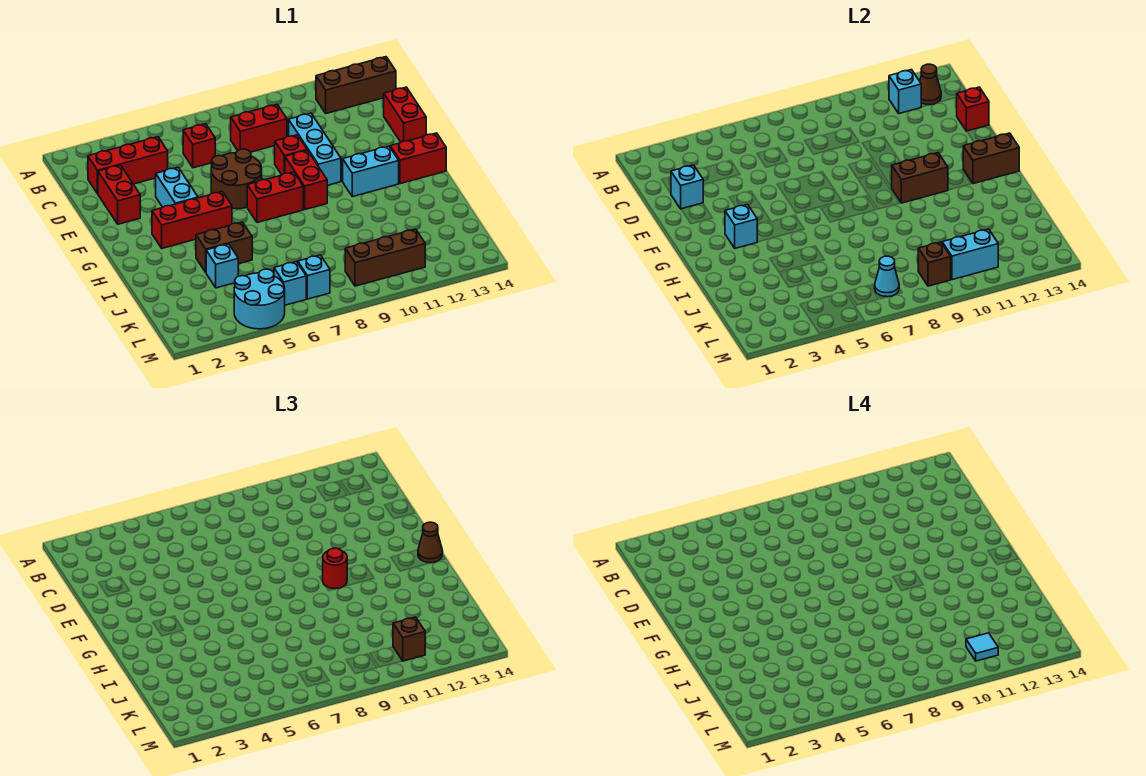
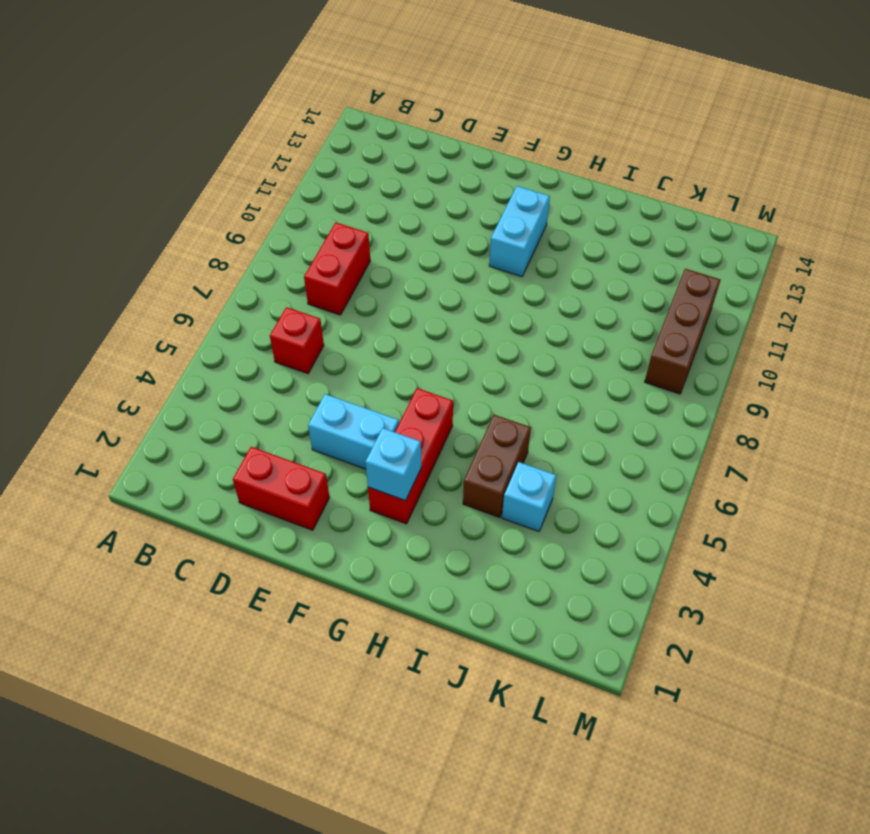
none -> brown 1x3 brick [316,57,396,113]
none -> red 1x3 brick [88,137,168,194]
none -> cyan 1x3 brick [289,113,341,185]
none -> red 1x2 brick [384,87,426,142]

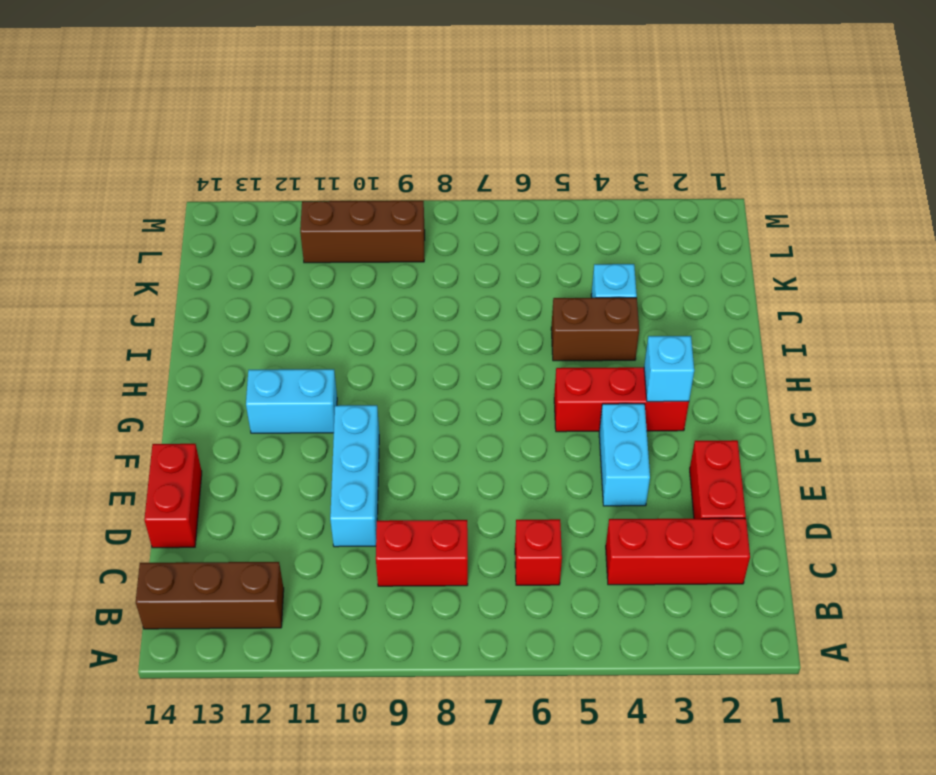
none -> brown 2x2 round brick [211,149,262,209]
none -> red 1x1 brick [275,135,307,175]
none -> red 1x2 brick [285,150,327,209]
none -> red 1x2 brick [247,172,303,223]

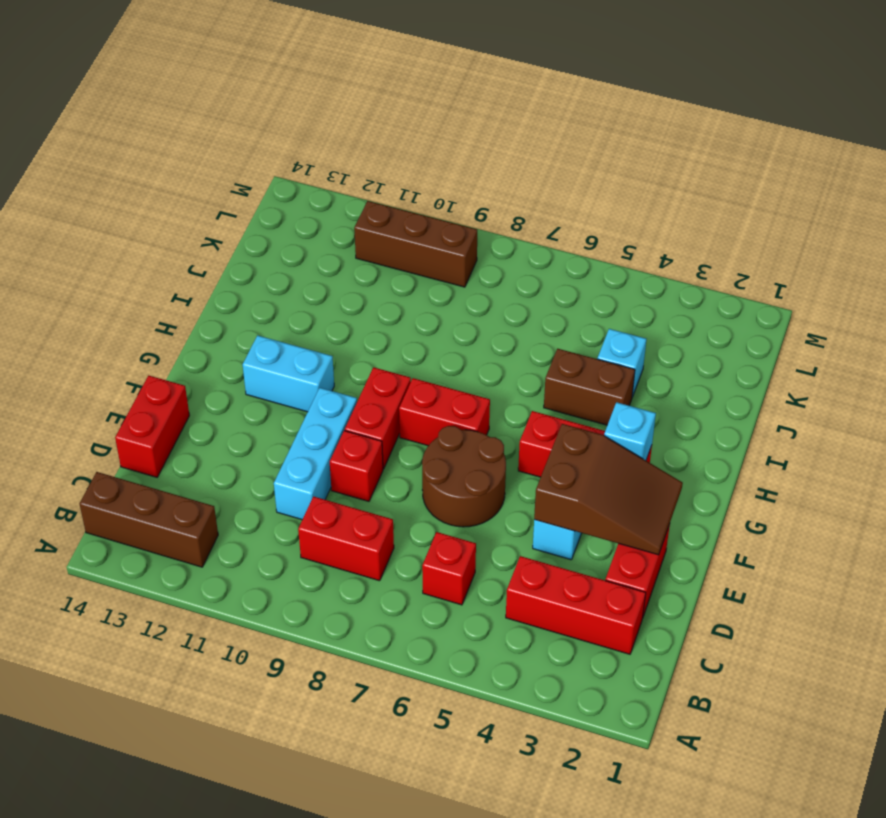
brown 2x3 slope [534,424,683,555] -> none
none -> red 1x2 brick [390,133,446,184]
none -> cyan 2x2 round brick [234,269,285,329]
none -> cyan 1x1 brick [274,262,306,305]
none -> cyan 1x1 brick [297,255,330,299]

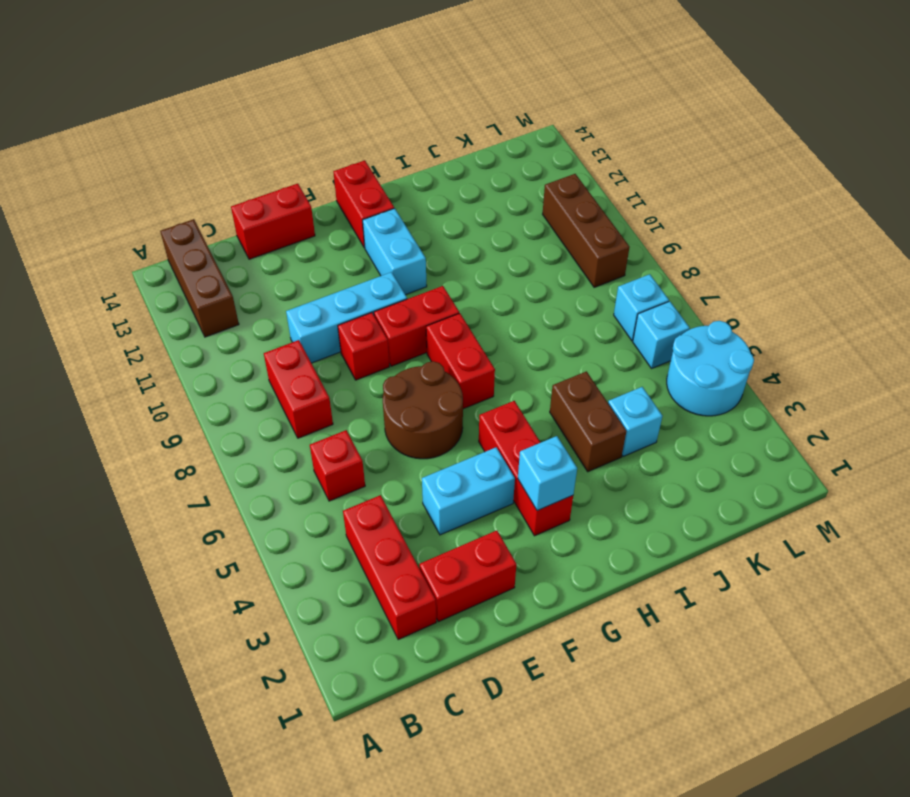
none -> cyan 1x1 brick [889,70,921,113]
none -> brown 1x1 cone [920,64,941,105]
none -> cyan 1x1 brick [671,165,704,209]
none -> red 1x1 brick [956,87,989,131]

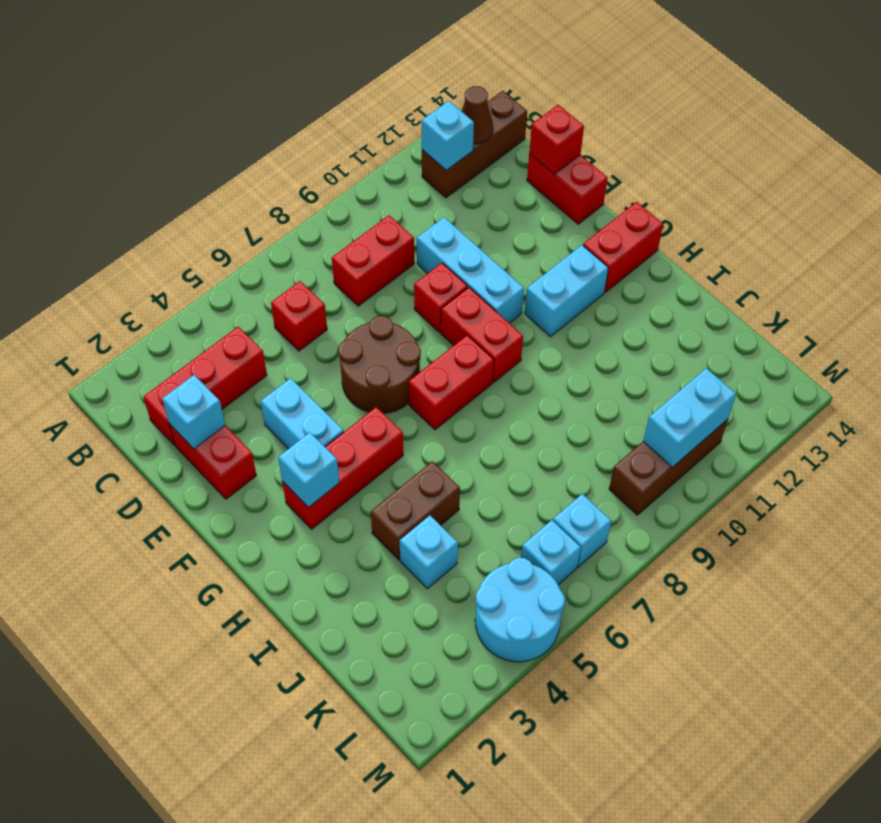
none -> brown 1x2 brick [892,153,948,203]
none -> brown 1x2 brick [963,133,1019,184]
none -> cyan 1x1 cone [875,256,899,297]
none -> brown 1x1 brick [918,242,951,286]

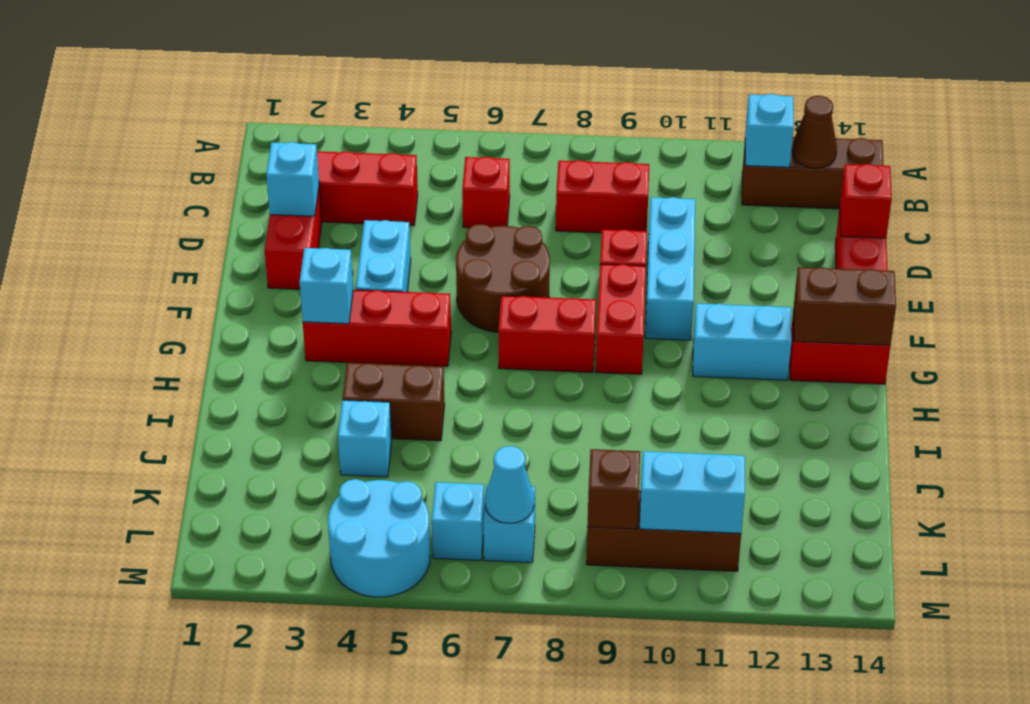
none -> brown 1x2 brick [892,153,948,203]
none -> red 1x1 round brick [323,548,347,589]
none -> brown 1x1 cone [418,522,443,563]
none -> brown 1x1 brick [393,617,425,661]

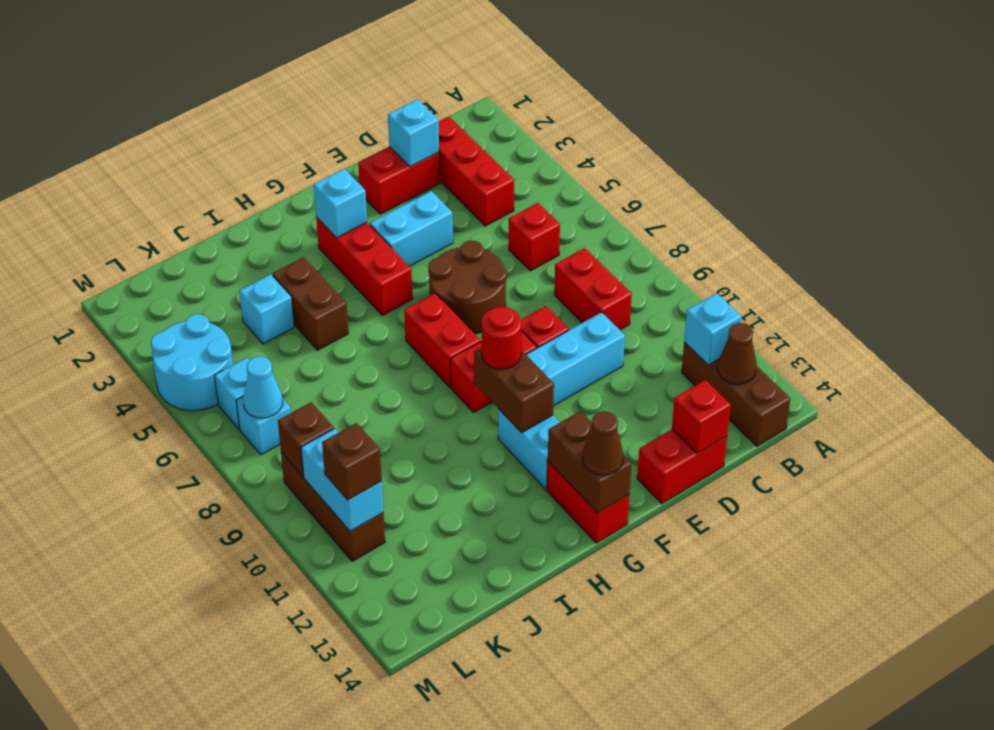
none -> cyan 1x1 tile [966,633,998,661]

